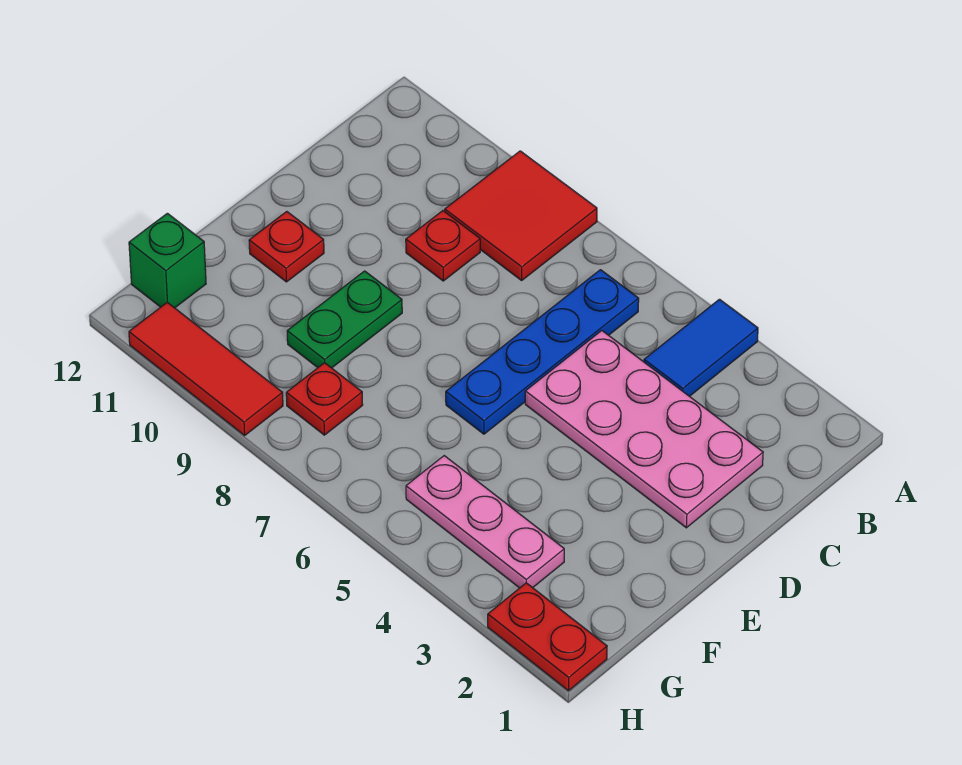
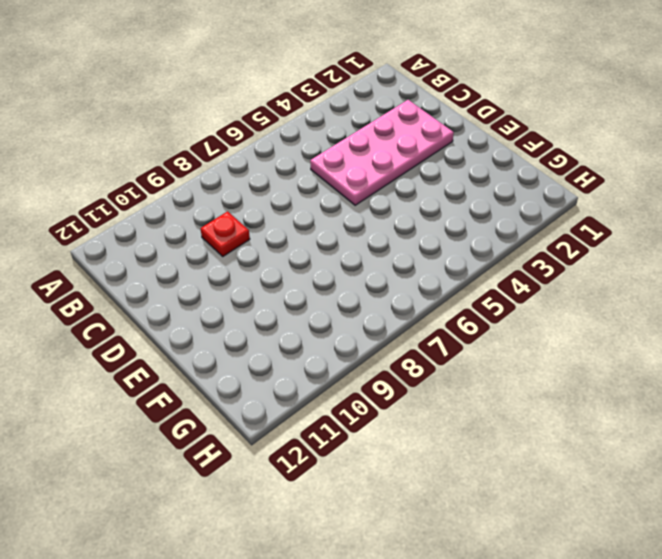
none -> blue 1x2 tile [644,299,758,396]
none -> red 2x2 tile [445,151,597,280]
none -> blue 1x4 plate [446,270,639,434]

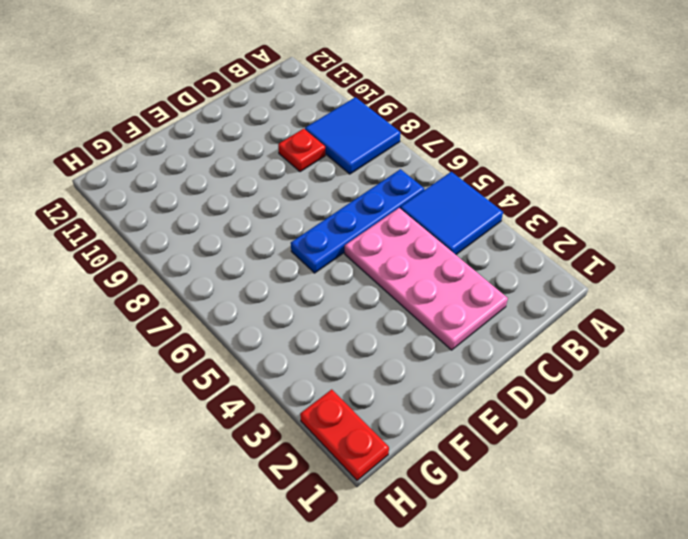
blue 2x2 tile [400,172,503,255] -> blue 1x2 tile [644,299,758,396]
blue 2x2 tile [305,97,401,174] -> red 2x2 tile [445,151,597,280]
none -> green 1x2 plate [287,271,402,368]
none -> red 1x1 plate [249,212,324,282]
none -> pink 1x3 plate [406,456,564,588]

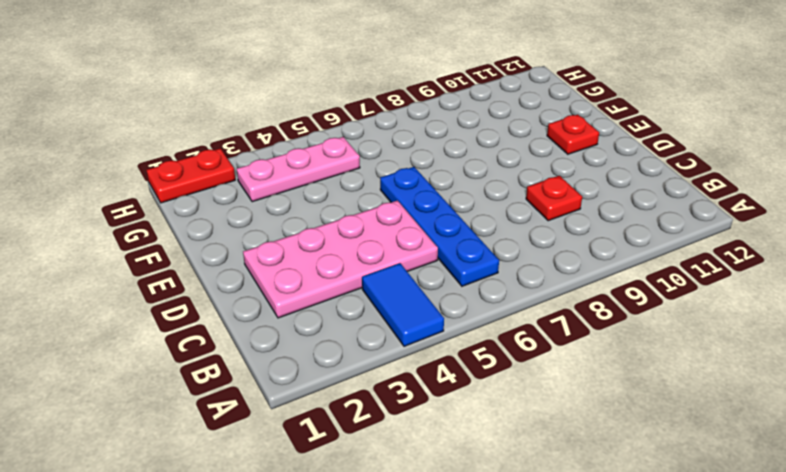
none -> red 2x2 tile [445,151,597,280]
none -> green 1x2 plate [287,271,402,368]
none -> red 1x1 plate [286,363,363,435]

